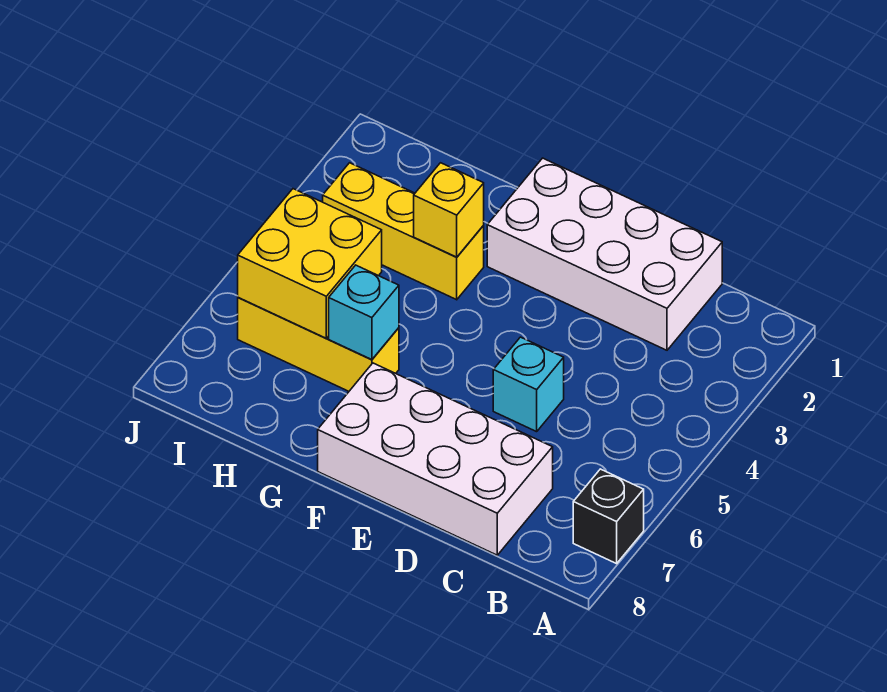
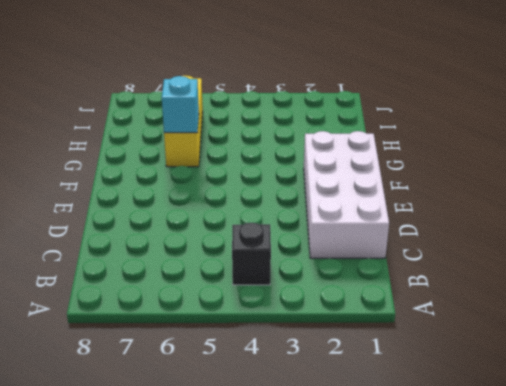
black 1x1 brick [232,223,271,285] -> black 1x1 brick moved to [573,469,644,564]
none -> white 2x4 brick [318,363,553,555]
none -> cyan 1x1 brick [493,337,564,432]

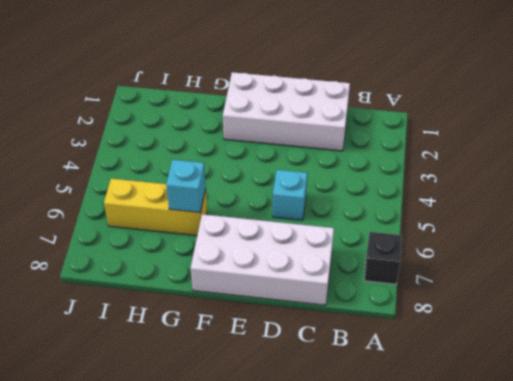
none -> yellow 1x3 brick [323,163,484,300]
none -> yellow 1x1 brick [414,163,484,257]

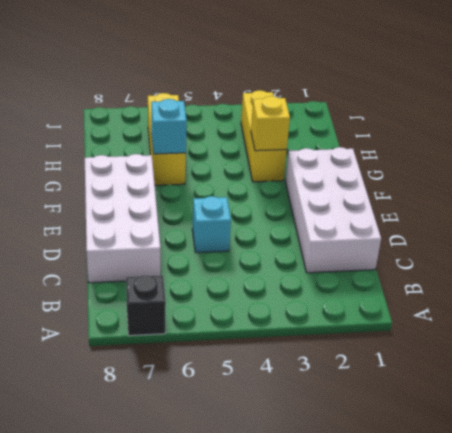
none -> yellow 2x2 brick [238,189,382,338]

